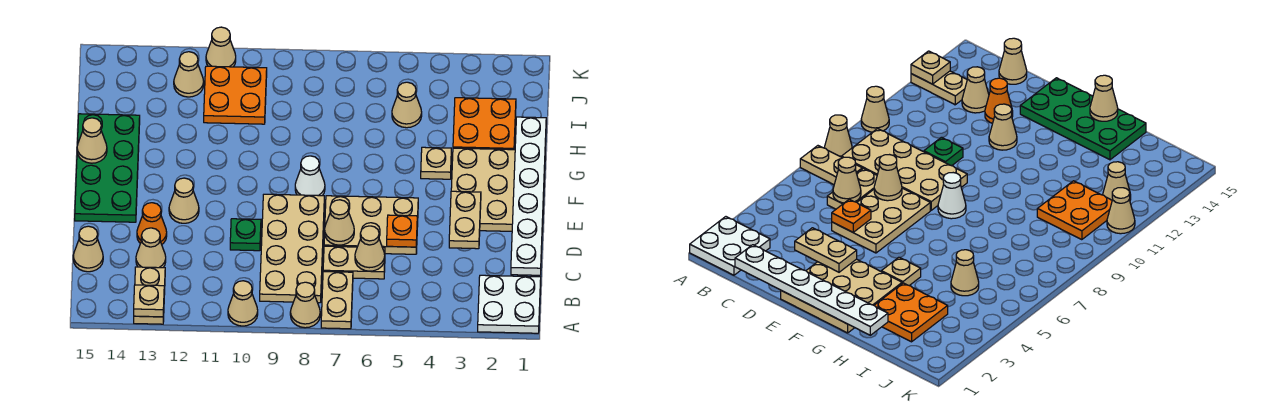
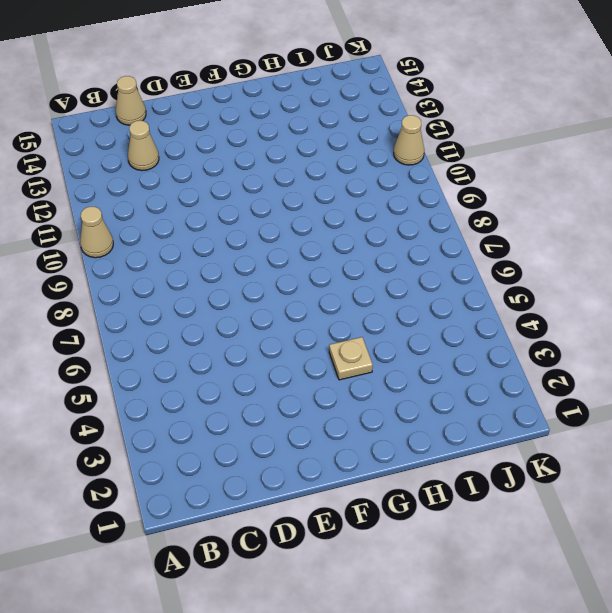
none -> white 2x2 plate [478,275,541,333]
none -> tan 1x2 plate [321,272,353,329]
none -> tan 1x1 cone [290,282,320,328]

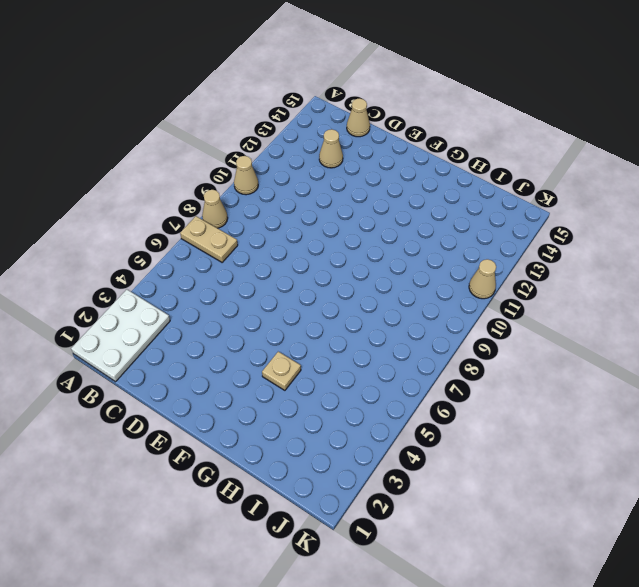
white 2x3 plate [71,289,170,381] -> white 2x2 plate [478,275,541,333]
none -> tan 1x2 plate [134,267,165,324]
none -> tan 2x4 plate [260,194,324,303]
none -> tan 1x2 plate [323,246,385,279]

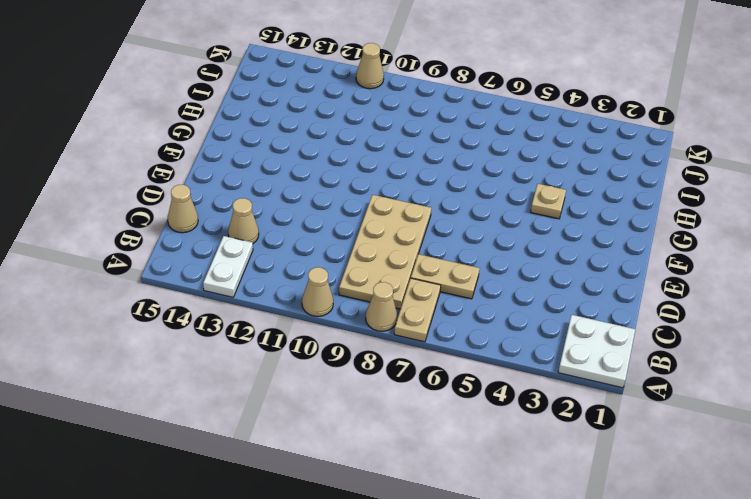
white 1x2 plate [203,236,253,297] -> tan 1x2 plate [134,267,165,324]
none -> tan 2x3 plate [324,196,418,254]
none -> green 1x1 plate [230,219,261,251]
none -> orange 1x1 cone [137,203,167,244]

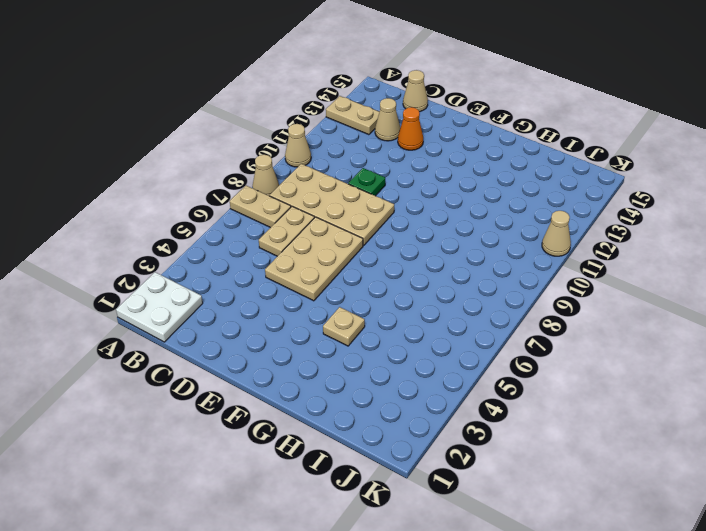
none -> tan 3x3 plate [451,148,545,232]
none -> tan 1x1 cone [169,178,199,223]
none -> green 2x4 plate [75,114,140,222]

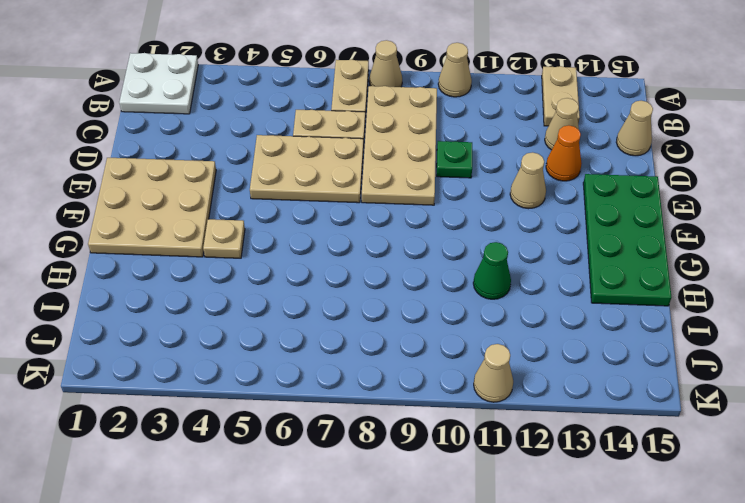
green 1x1 cone [473,242,511,299] -> none
none -> white 1x1 cone [295,156,325,196]
none -> orange 2x2 plate [453,98,516,150]
none -> tan 1x1 cone [392,82,422,128]

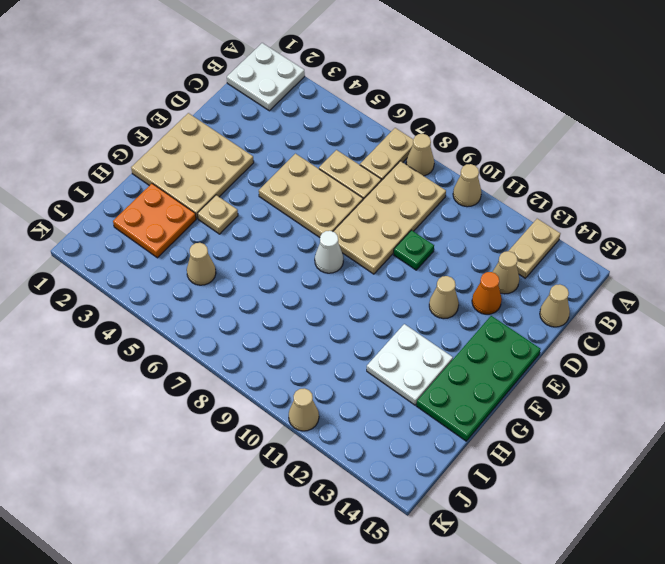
white 2x2 plate [367,324,453,405] -> none
none -> orange 2x2 plate [204,66,267,124]
none -> tan 1x1 cone [174,52,204,97]
none -> tan 1x1 plate [134,285,164,317]

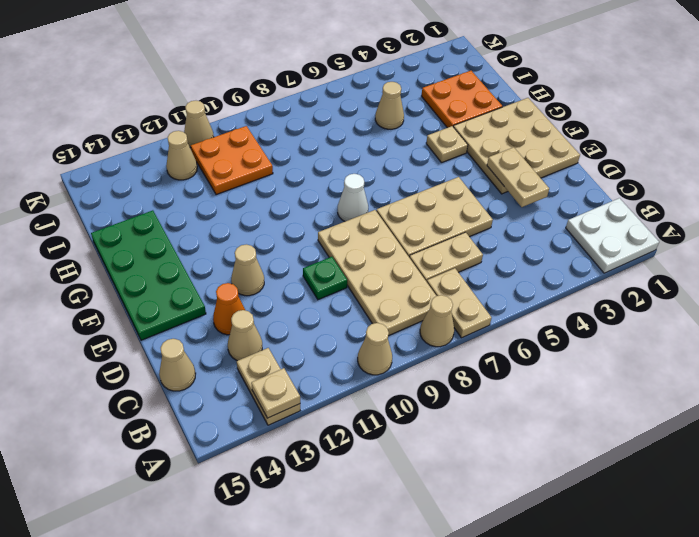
none -> white 1x6 plate [511,117,546,275]
none -> tan 1x1 cone [355,226,385,271]
none -> orange 1x1 plate [387,215,417,247]

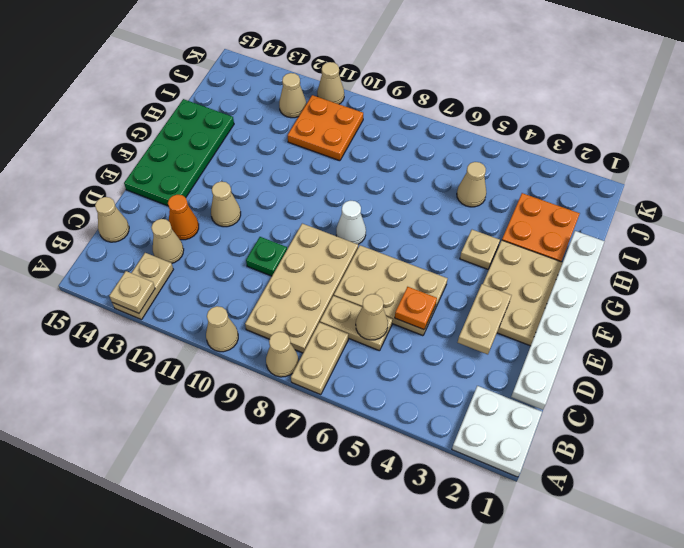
none -> tan 1x1 cone [325,200,354,245]
none -> tan 1x1 cone [77,118,107,163]

